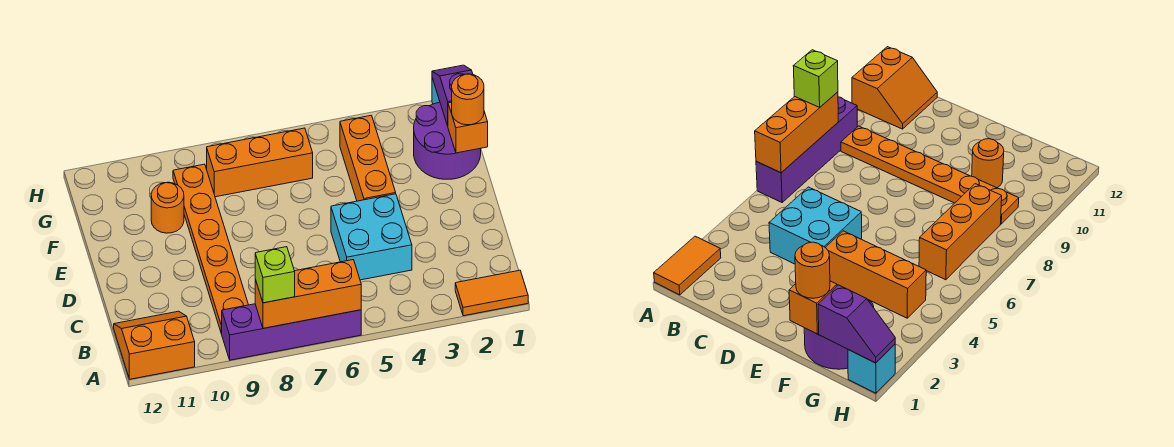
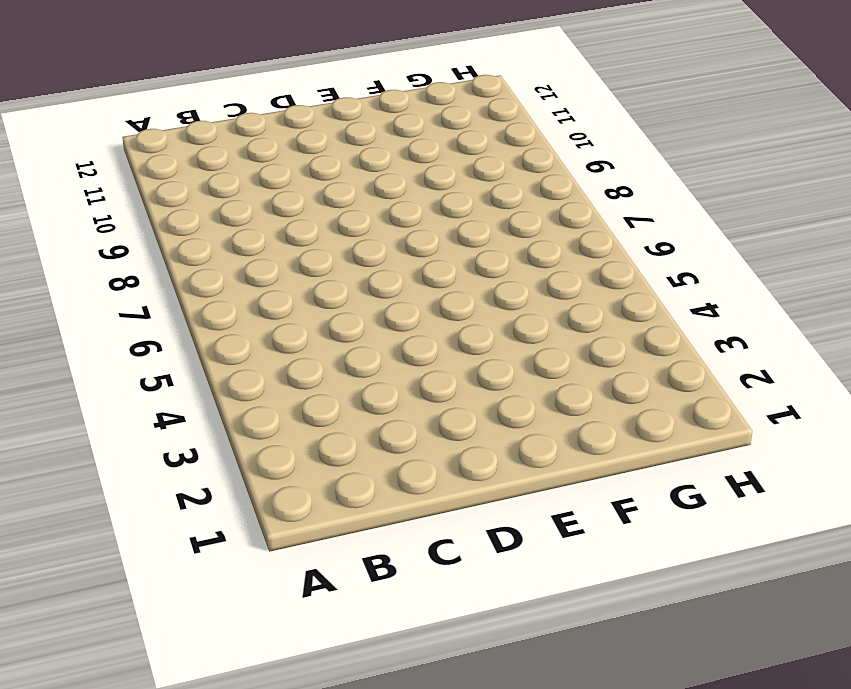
none -> orange 1x2 tile [455,270,528,316]
none -> purple 1x4 brick [222,304,361,360]
none -> orange 2x2 slope [114,311,195,379]

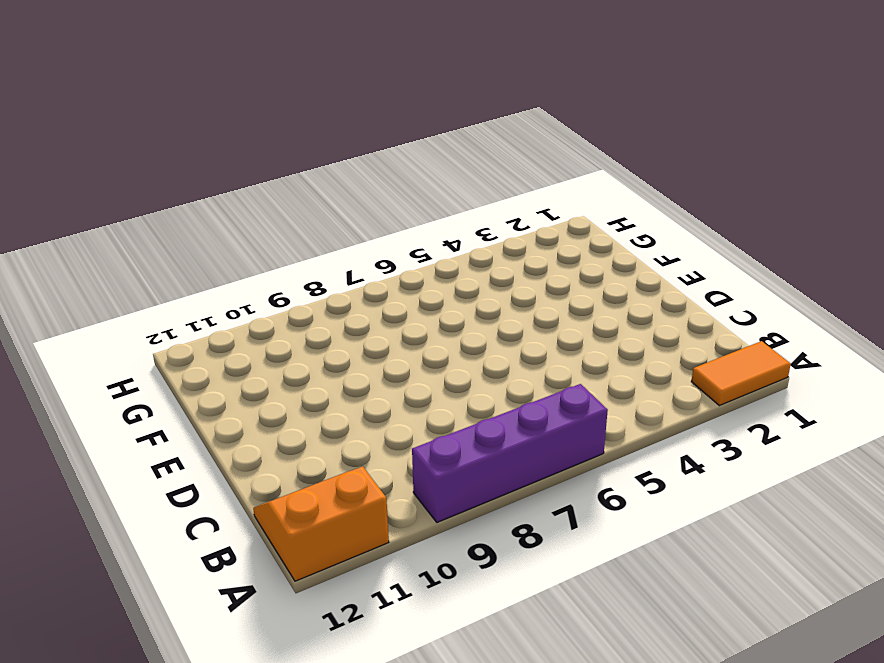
none -> orange 1x6 plate [173,164,248,334]
none -> cyan 2x2 brick [331,194,412,280]
none -> orange 1x3 brick [340,115,396,201]

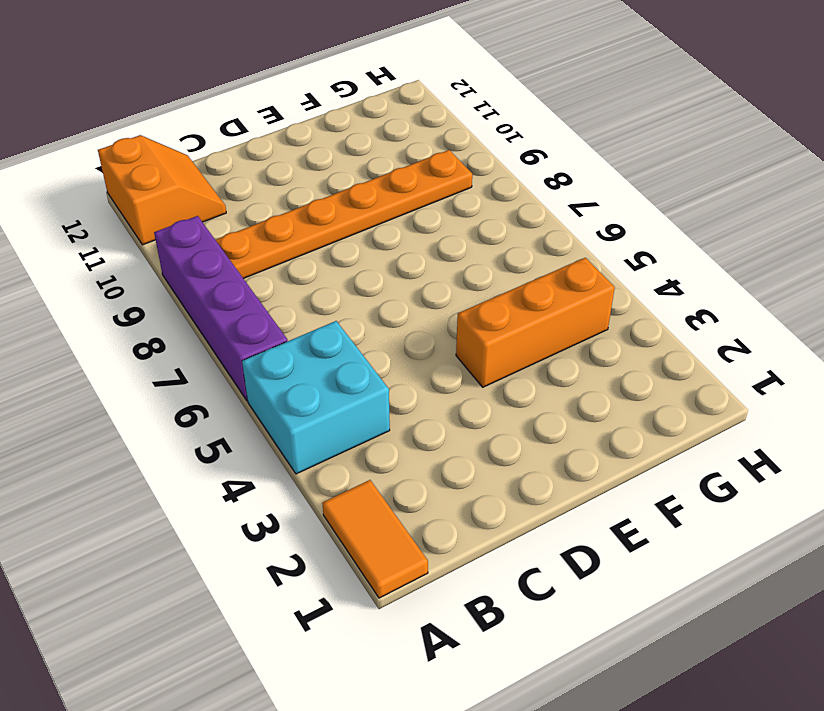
cyan 2x2 brick [242,321,390,474] -> cyan 2x2 brick moved to [331,194,412,280]
none -> purple 2x2 round brick [414,102,481,179]
none -> orange 1x1 round brick [151,182,184,233]
none -> orange 1x3 brick [207,128,313,197]

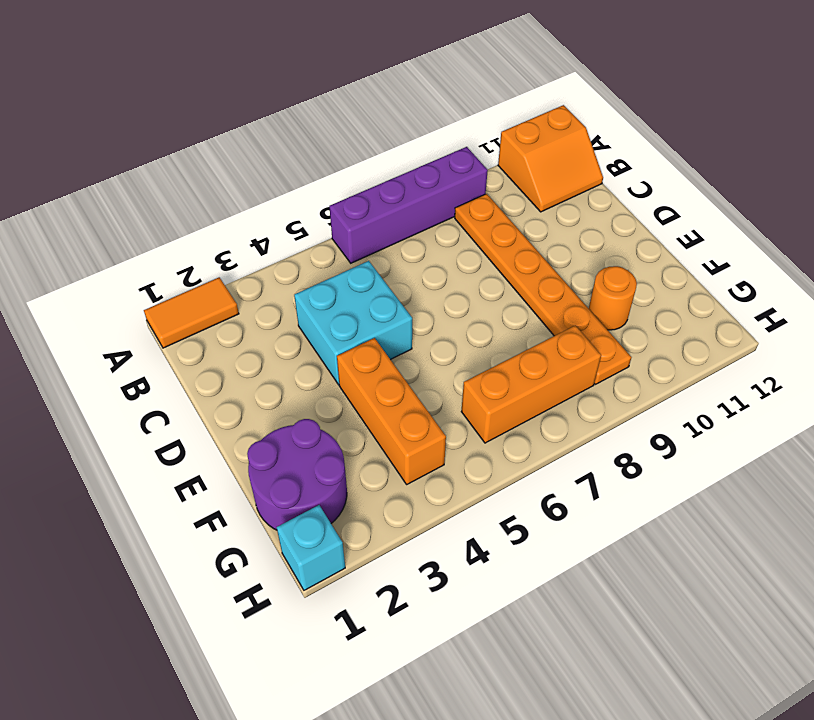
none -> orange 1x3 brick [255,260,361,328]
none -> orange 1x1 brick [448,102,488,153]
none -> purple 1x2 slope [432,65,473,126]

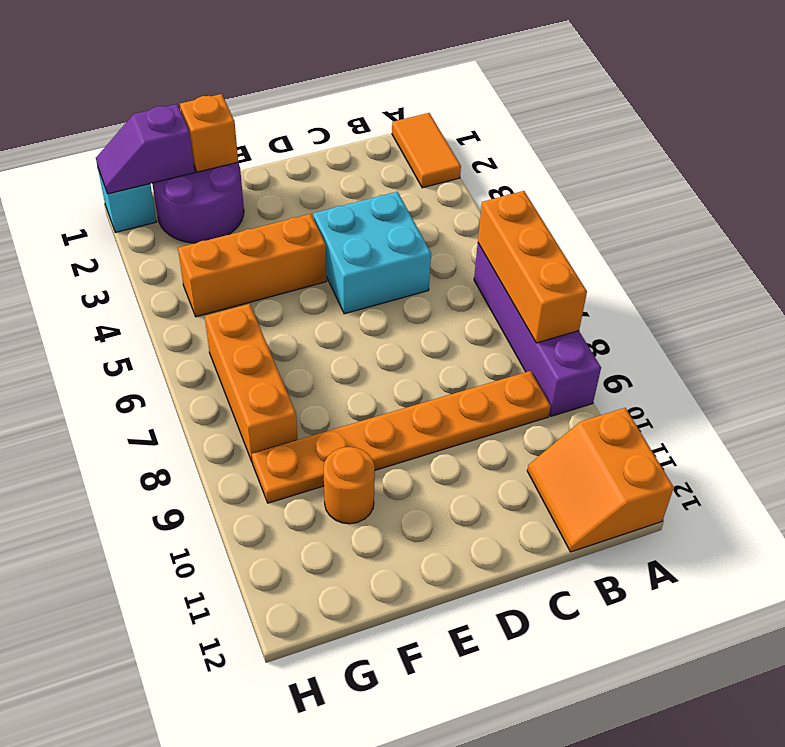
none -> lime 1x1 brick [255,247,295,303]
none -> orange 1x1 round brick [452,74,484,125]

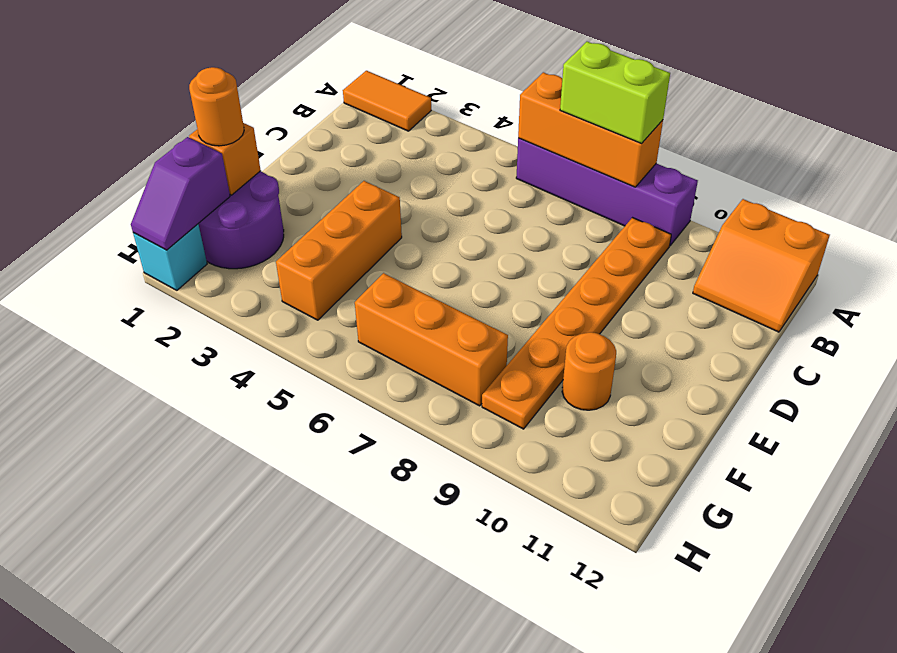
lime 1x2 brick [560,42,670,143] -> lime 1x1 brick [255,247,295,303]
none -> cyan 2x2 brick [331,194,412,280]

